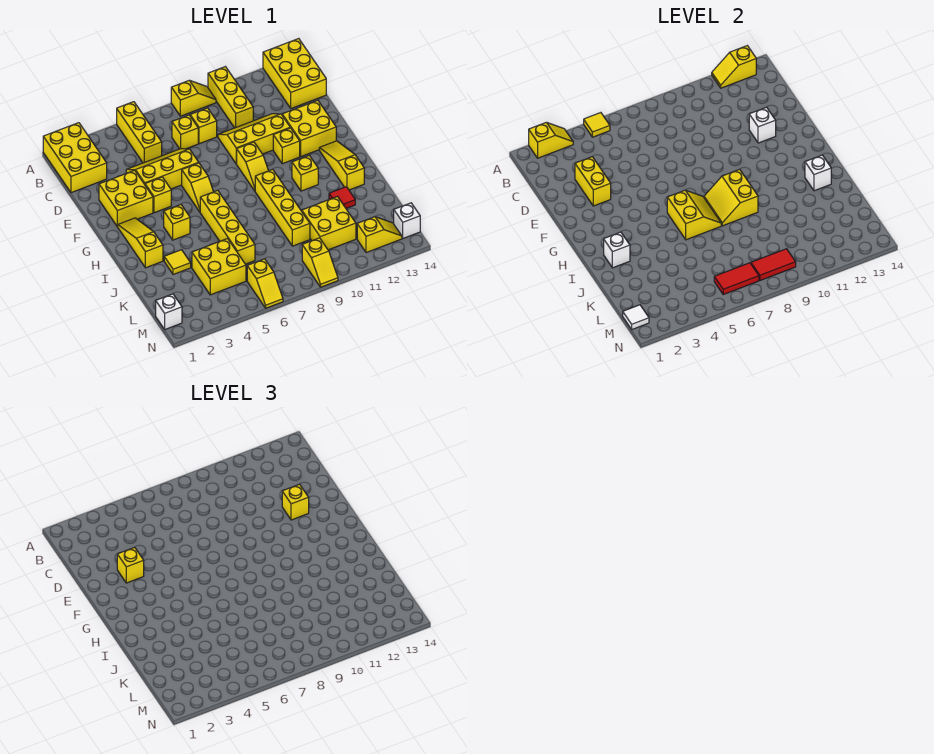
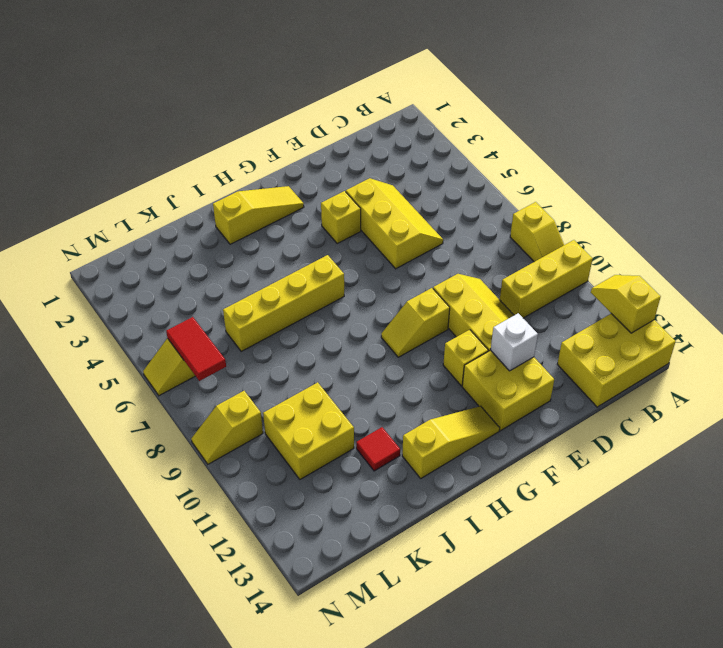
none -> yellow 2x3 brick [43,123,107,193]
none -> yellow 1x3 brick [117,102,162,163]
none -> yellow 1x1 brick [172,115,198,149]
none -> yellow 1x1 brick [190,108,217,144]

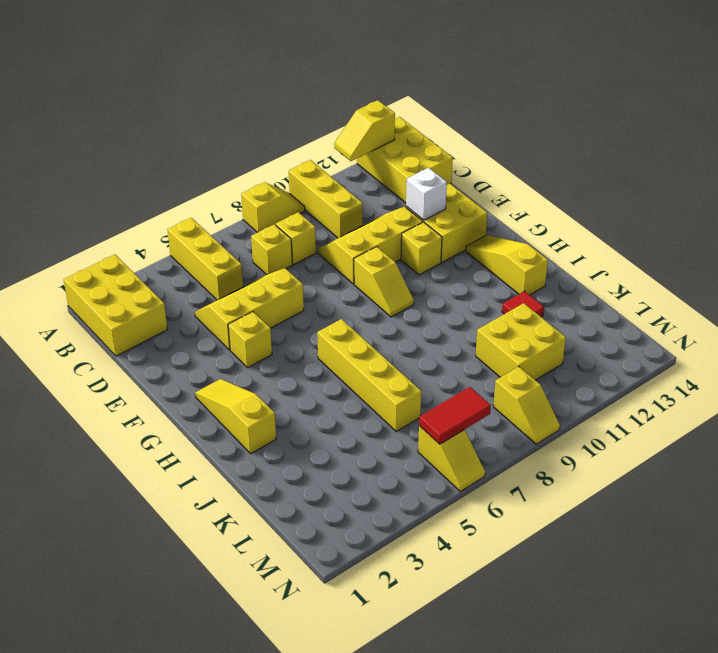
none -> yellow 2x2 brick [99,170,153,226]
none -> yellow 1x2 slope [182,163,214,212]
none -> yellow 1x1 brick [164,205,190,240]
none -> yellow 1x4 brick [255,169,310,246]

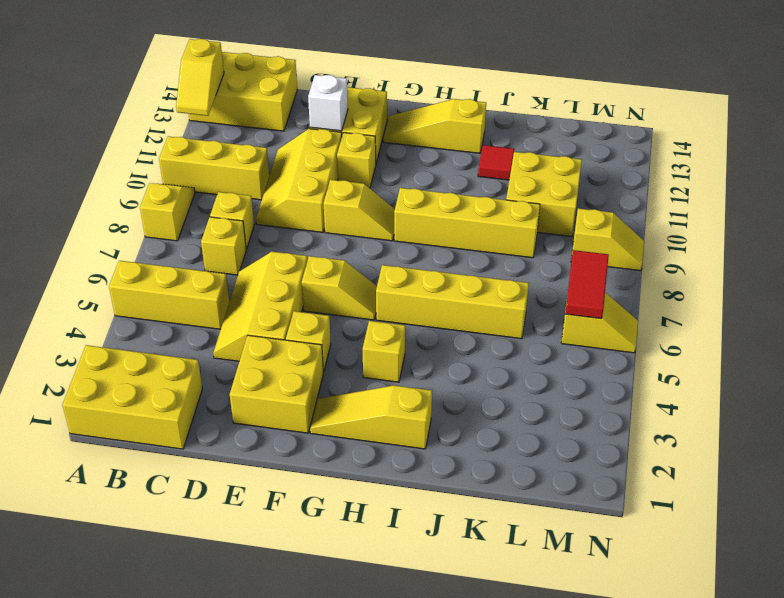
none -> yellow 1x1 brick [292,155,318,191]
none -> yellow 1x1 tile [164,250,191,275]
none -> yellow 2x2 brick [192,239,246,295]
none -> white 1x1 brick [156,294,182,329]

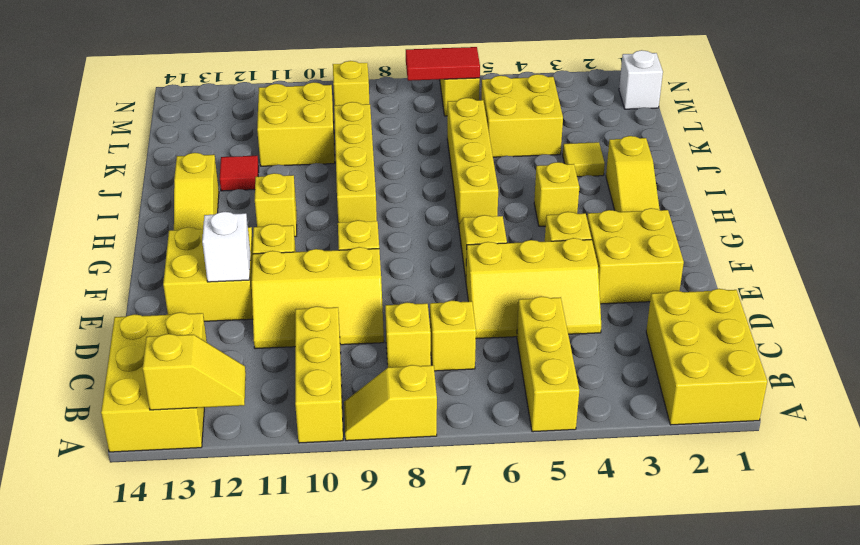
none -> yellow 1x2 slope [357,217,402,253]
none -> white 1x1 brick [394,203,420,238]
none -> yellow 1x2 slope [529,122,573,158]
none -> yellow 1x1 tile [584,113,610,137]

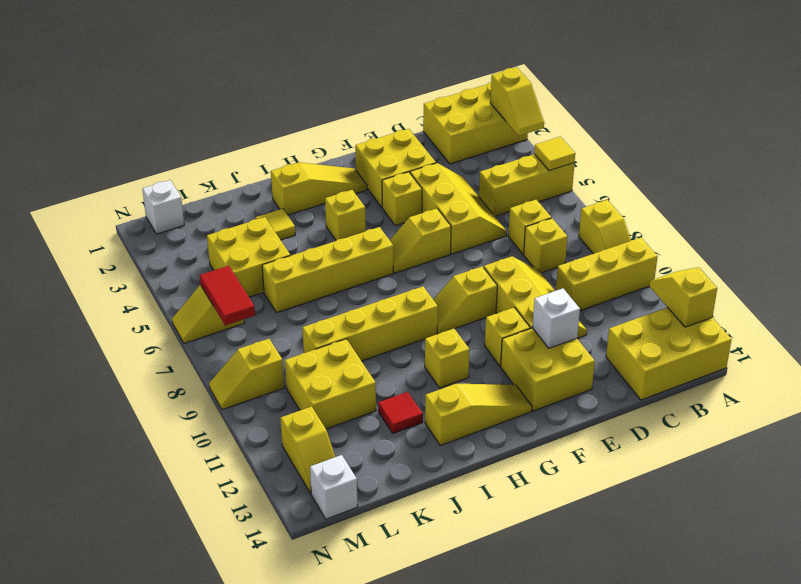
none -> yellow 1x2 brick [575,157,611,206]
none -> yellow 2x2 slope [667,190,721,240]
none -> yellow 2x2 slope [704,169,758,226]
none -> white 1x1 brick [604,232,630,268]

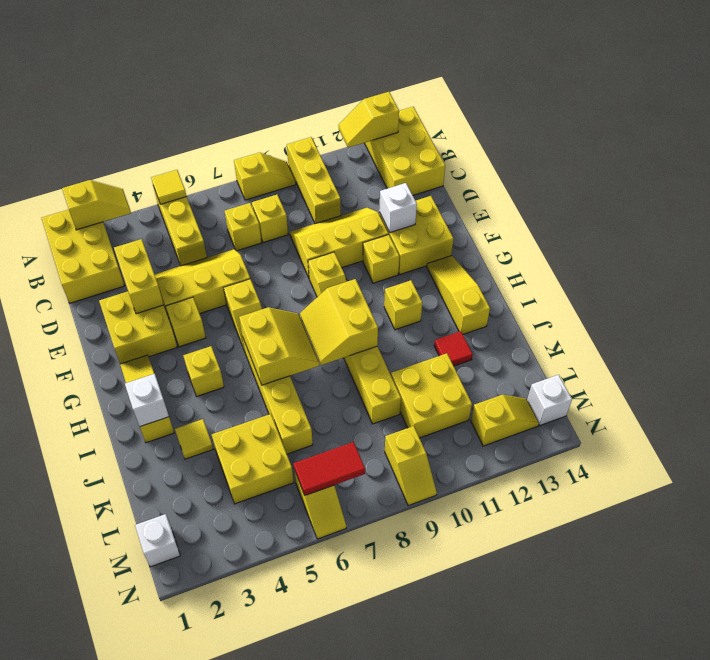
none -> white 1x1 brick [805,155,831,191]
none -> white 1x1 tile [623,305,649,329]
none -> red 1x2 tile [751,249,796,280]
none -> yellow 1x1 brick [117,547,144,583]

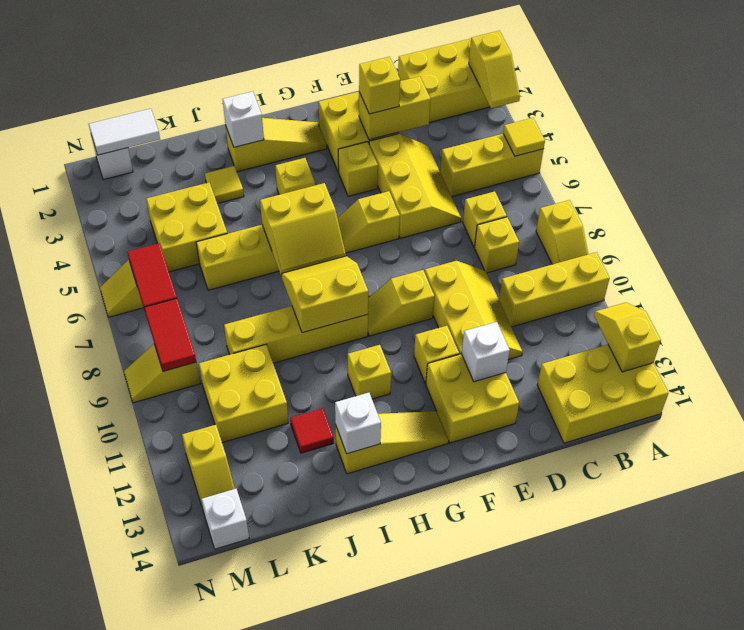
white 1x2 tile [89,109,160,155] -> white 1x1 tile [623,305,649,329]
none -> yellow 1x1 brick [282,484,309,520]

